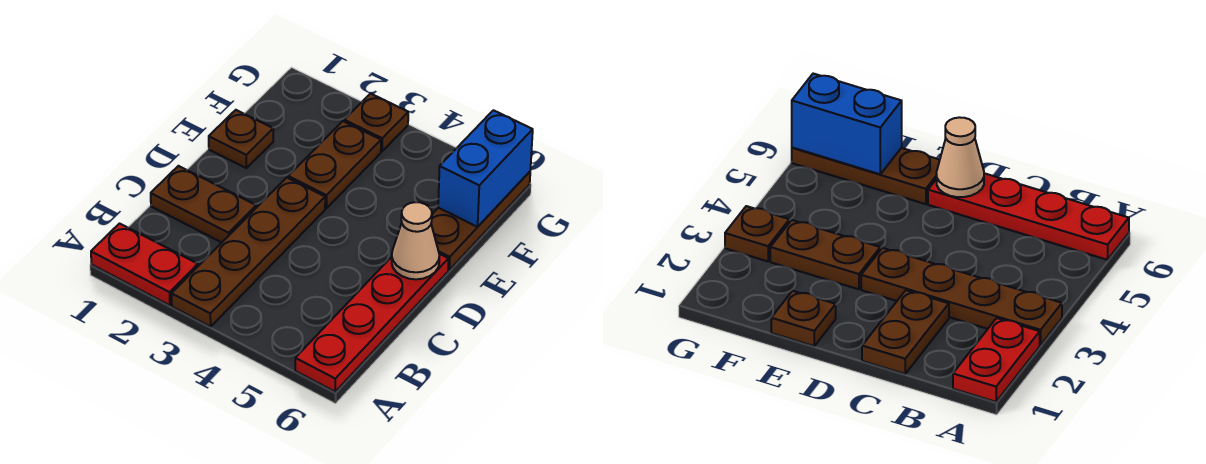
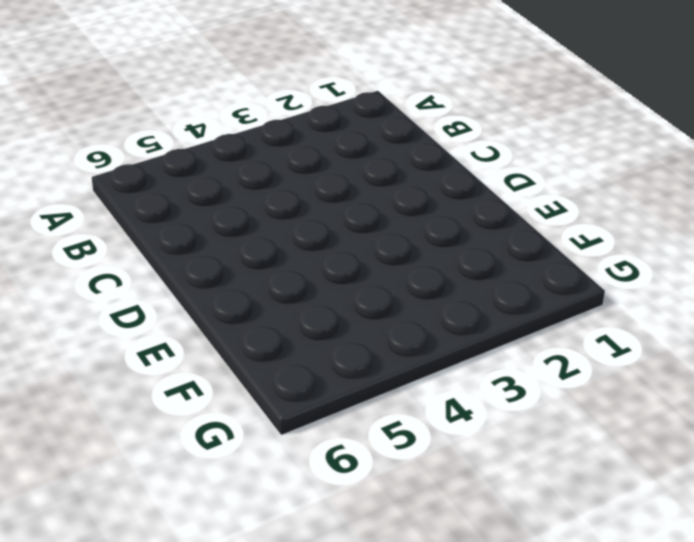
none -> red 1x2 plate [91,224,198,305]
none -> brown 1x4 plate [171,178,325,327]

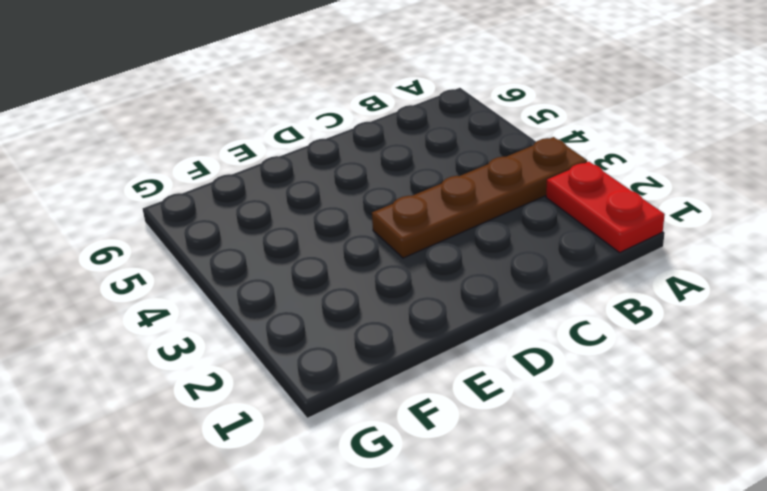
none -> red 1x4 plate [295,254,448,392]
none -> brown 1x2 plate [151,166,256,242]

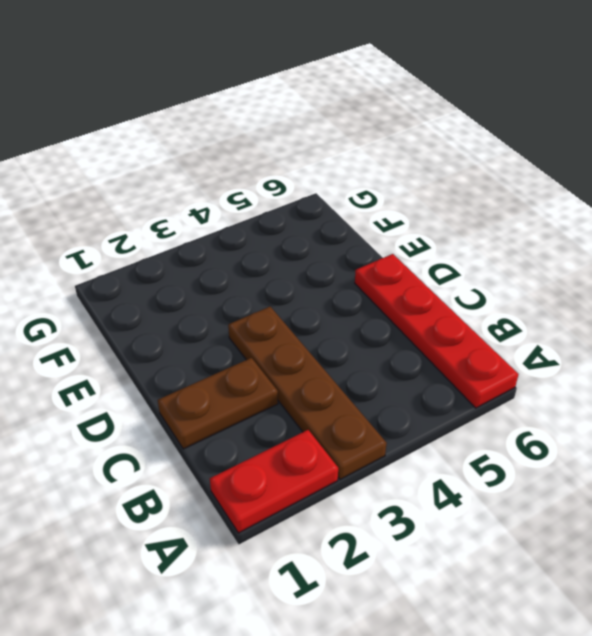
none -> brown 1x1 plate [209,110,273,168]
none -> brown 1x2 plate [288,121,381,208]

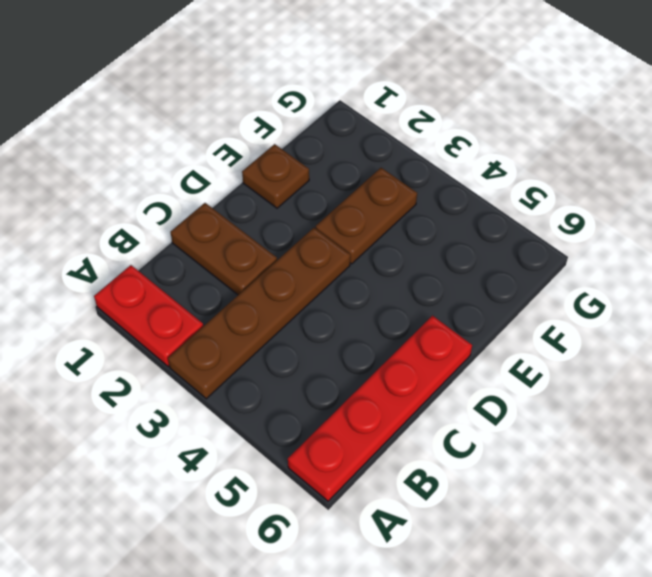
none -> brown 1x3 plate [431,172,530,270]
none -> brown 1x1 plate [344,94,408,151]

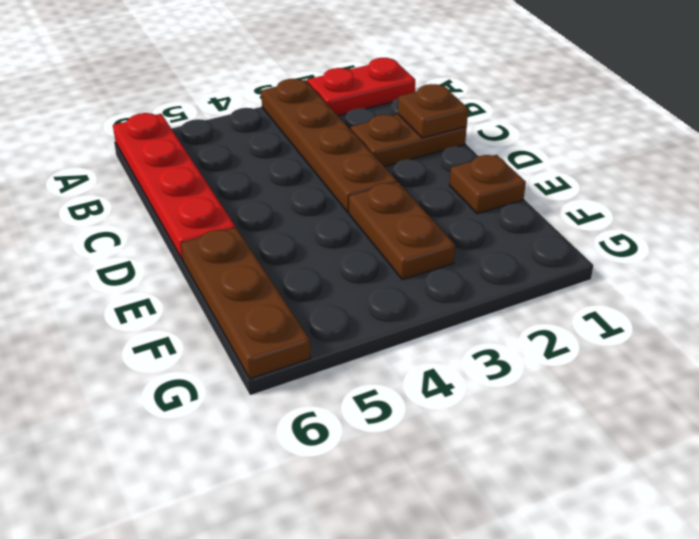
brown 1x1 plate [398,84,468,138] -> brown 1x1 plate moved to [344,94,408,151]
none -> tan 1x1 cone [392,202,439,279]
none -> blue 1x2 brick [438,110,533,227]

